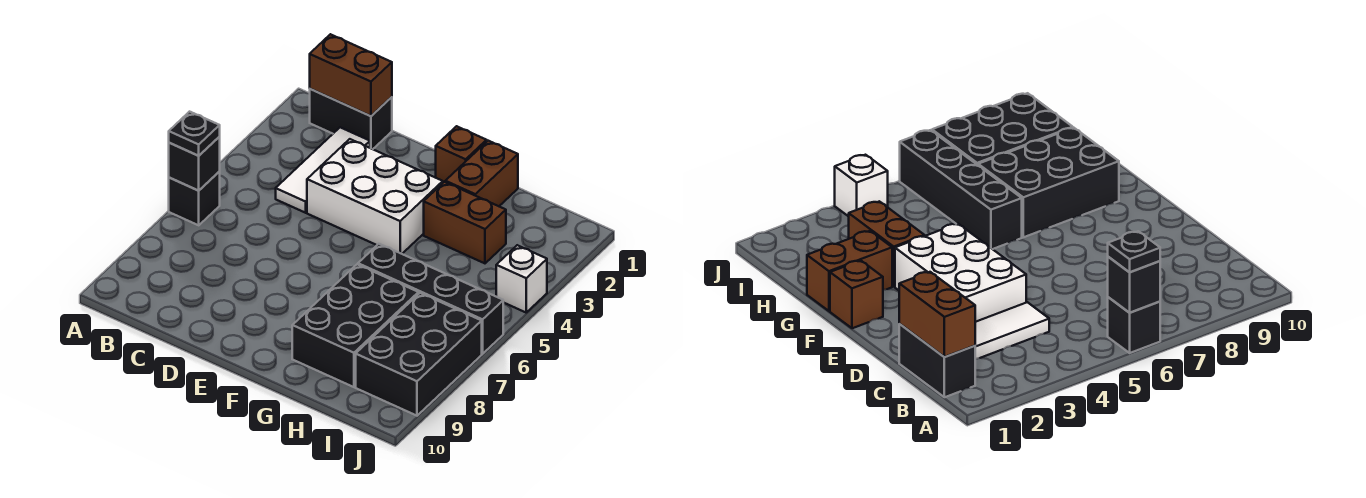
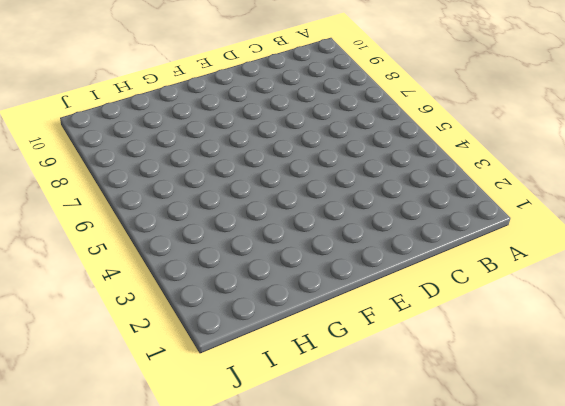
none -> black 1x1 brick [169,172,220,225]
none -> black 1x2 brick [309,89,392,149]
none -> white 1x3 tile [276,127,370,213]

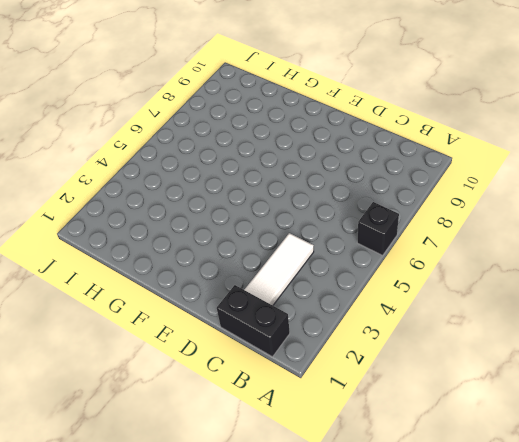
none -> white 2x3 brick [307,139,443,254]
none -> brown 1x1 brick [436,126,487,182]
none -> brown 1x2 brick [445,141,518,206]

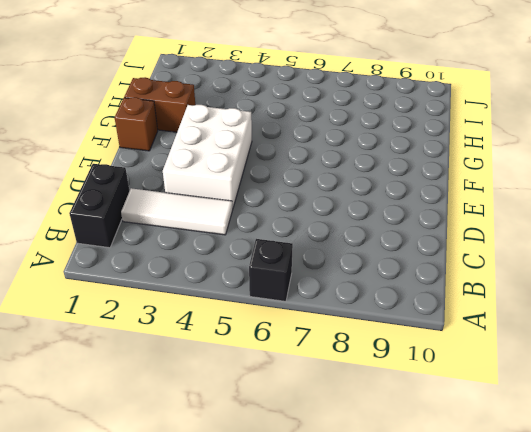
none -> brown 1x2 brick [424,182,506,263]
none -> black 1x4 brick [358,244,503,354]
none -> black 2x3 brick [292,264,419,387]

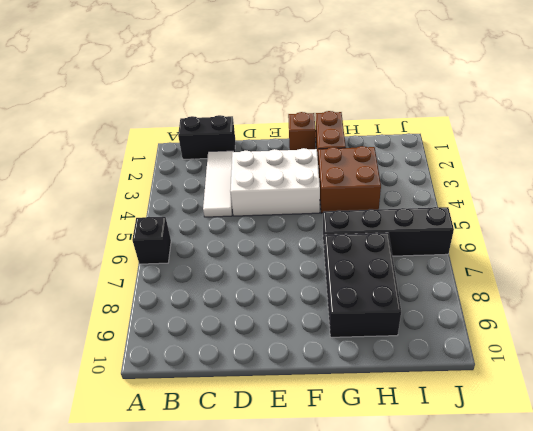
brown 2x2 brick [318,146,381,213] -> brown 1x2 brick [424,182,506,263]
none -> black 2x3 brick [356,293,482,416]
none -> white 1x1 brick [496,245,547,312]
none -> black 1x1 brick [169,137,220,191]

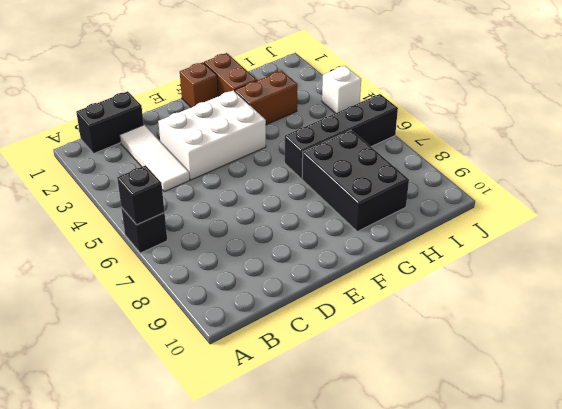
none -> black 2x3 brick [356,293,482,416]
none -> brown 1x2 brick [310,34,392,116]
none -> black 1x1 plate [169,112,220,156]

